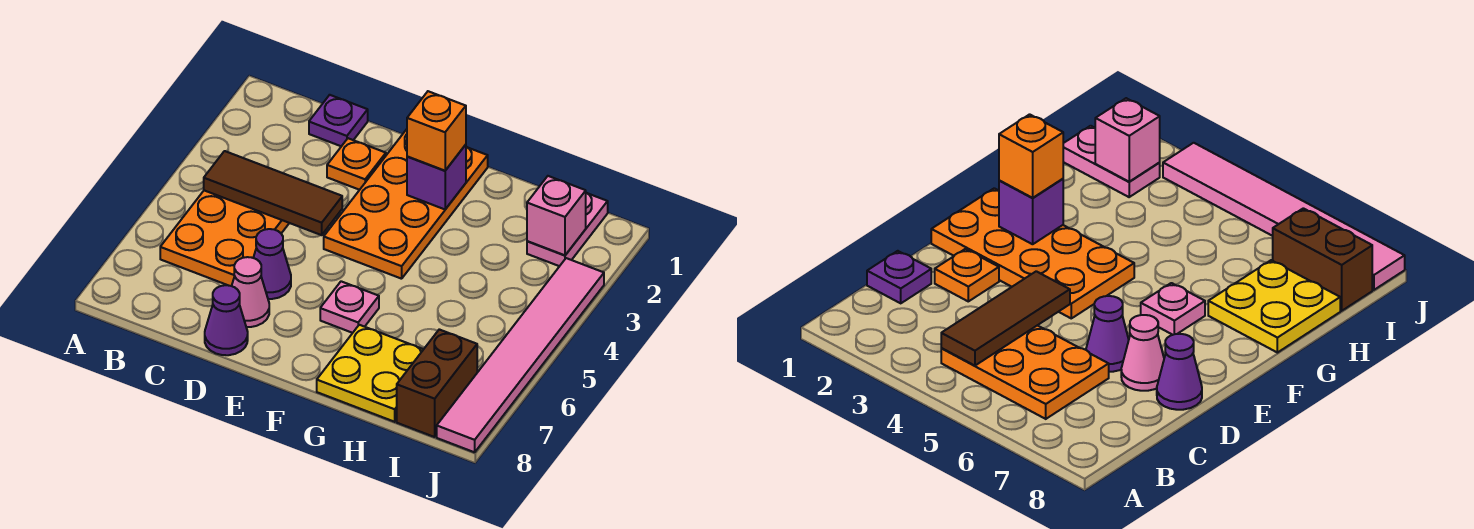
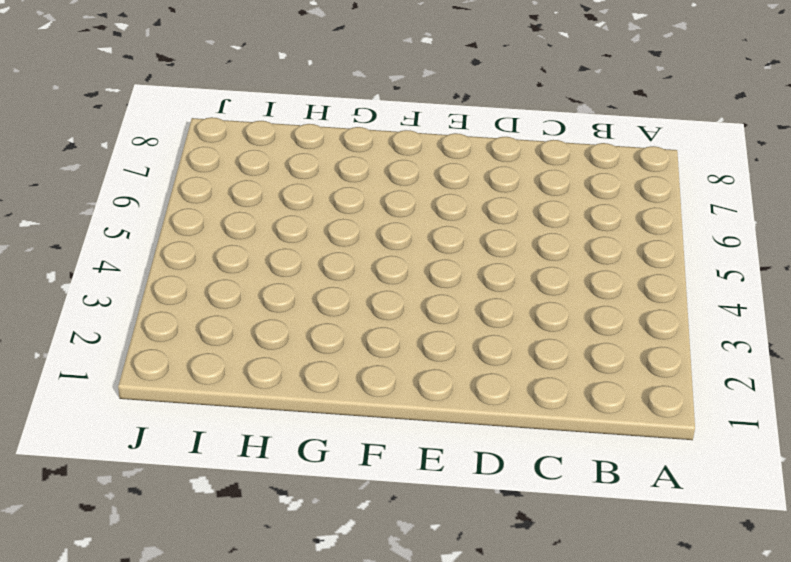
none -> orange 2x3 plate [160,190,289,286]
none -> purple 1x1 plate [309,95,368,146]
none -> orange 1x1 plate [327,138,386,190]

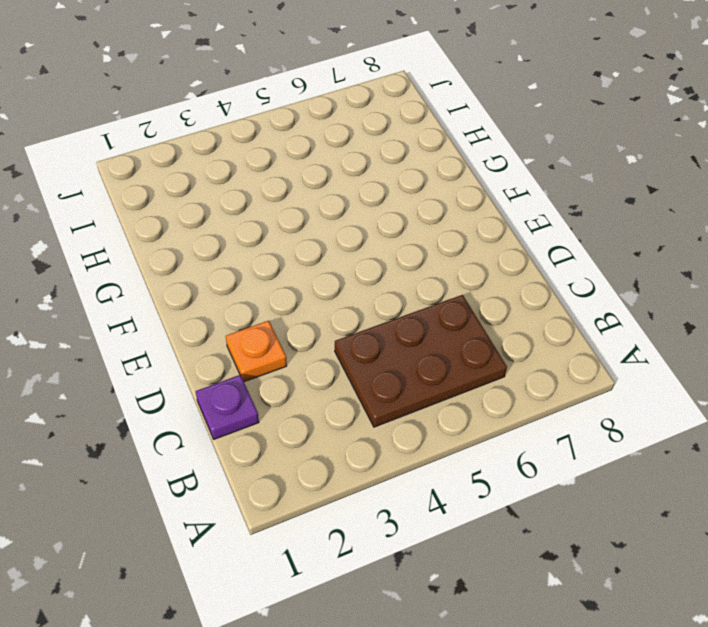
brown 2x3 plate [335,295,507,427] -> orange 2x3 plate [160,190,289,286]
none -> purple 1x1 cone [253,229,291,299]
none -> pink 1x1 cone [232,257,269,327]
none -> purple 1x1 cone [205,285,248,355]

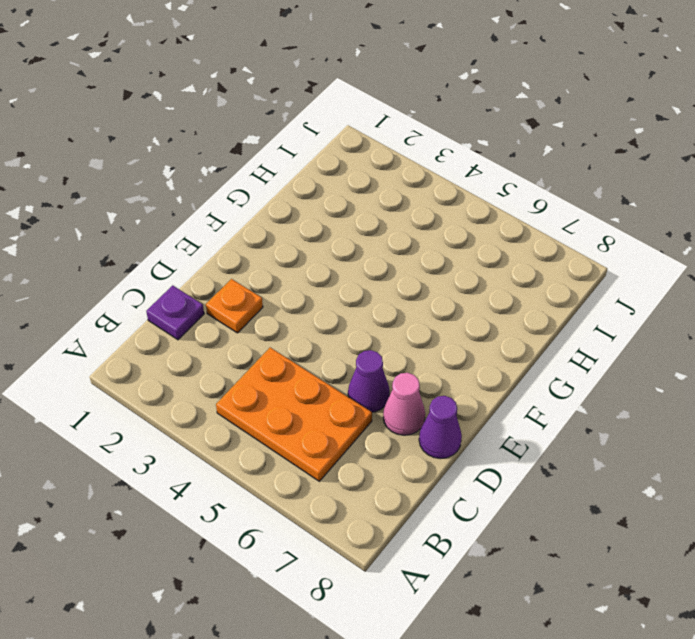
none -> orange 2x4 plate [324,129,488,279]
none -> pink 1x1 plate [320,281,379,333]
none -> yellow 2x2 plate [317,325,424,422]

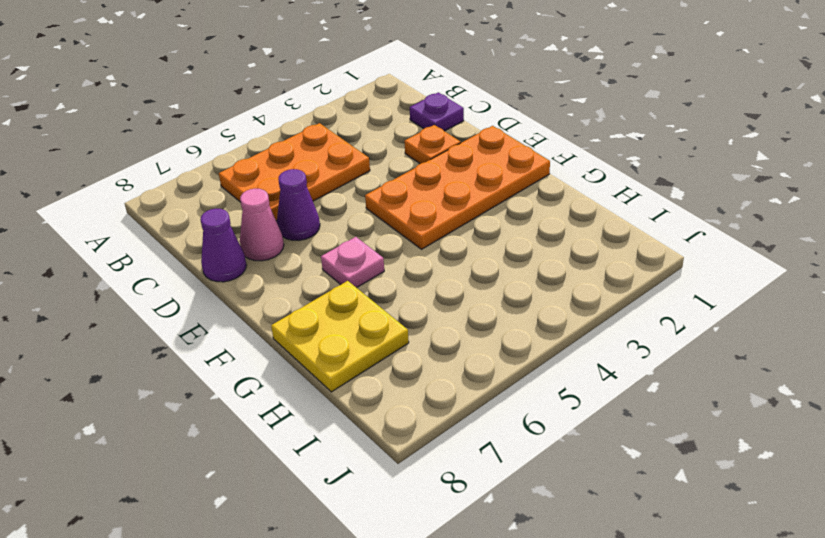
none -> pink 1x2 plate [527,193,608,266]
none -> brown 1x2 brick [397,329,477,437]
none -> pink 1x6 tile [437,258,604,452]

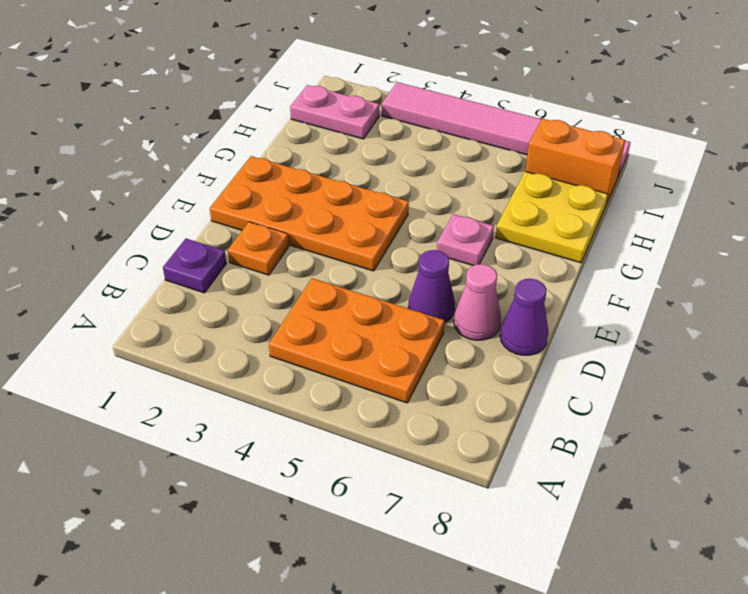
orange 1x2 brick [525,119,625,204] -> brown 1x2 brick [397,329,477,437]
none -> brown 1x3 tile [204,151,342,235]
none -> purple 1x1 brick [407,145,466,209]
none -> pink 1x1 brick [527,176,586,255]

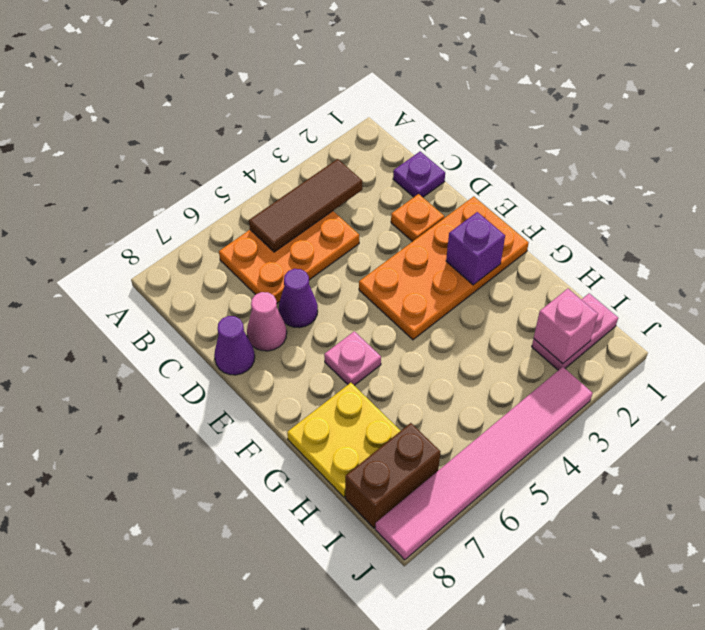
brown 1x3 tile [249,159,362,252] -> brown 1x3 tile turned to [204,151,342,235]
none -> orange 1x1 brick [407,91,466,171]

